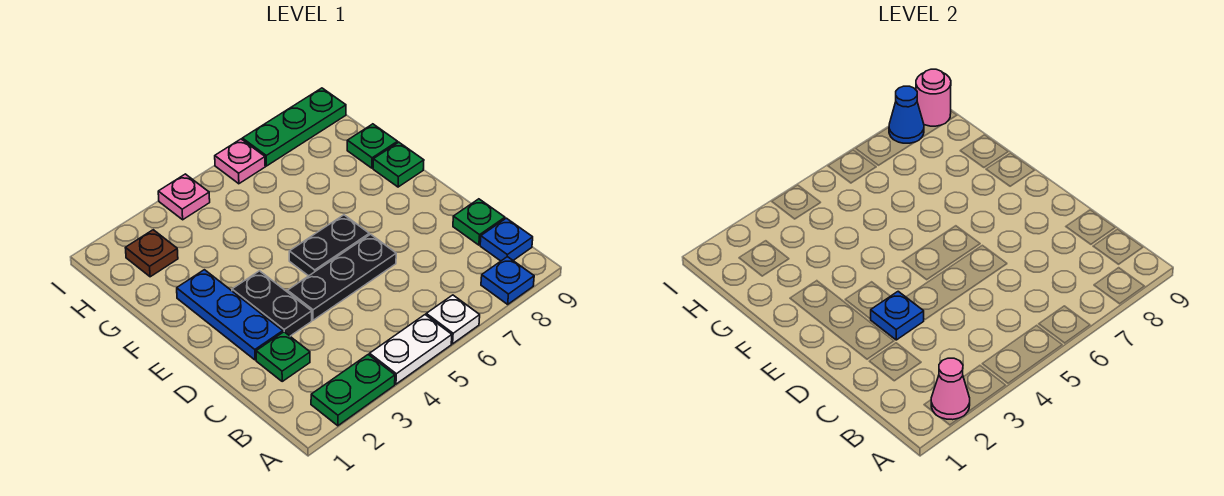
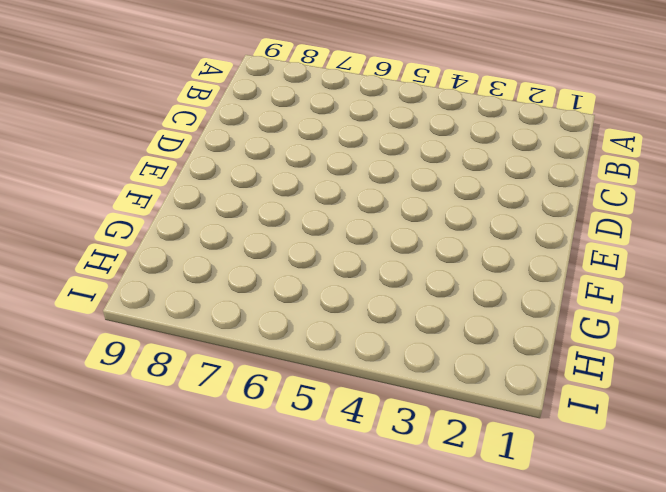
none -> green 1x2 plate [311,354,395,426]
none -> white 1x2 plate [370,315,452,384]
none -> white 1x1 plate [426,295,480,344]

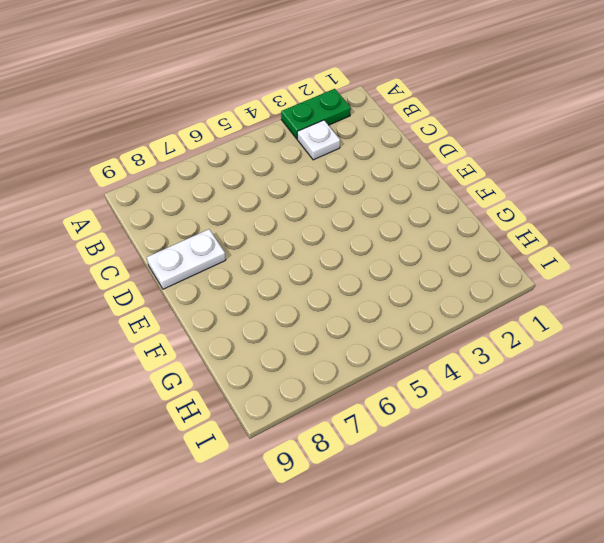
white 1x1 plate [297,120,340,160] -> white 1x1 plate moved to [426,295,480,344]
white 1x2 plate [147,229,226,289] -> white 1x2 plate moved to [370,315,452,384]
none -> blue 1x1 plate [481,257,534,304]
none -> blue 1x1 plate [480,218,533,261]
none -> green 1x1 plate [256,332,310,381]

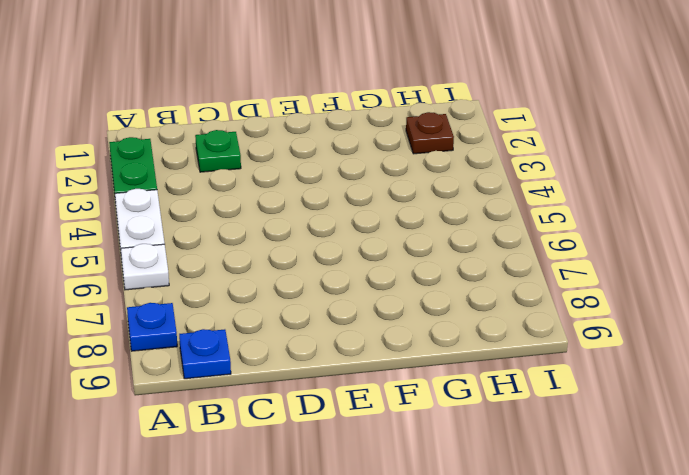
none -> green 1x1 plate [453,199,505,245]
none -> blue 1x3 plate [177,270,283,360]
none -> black 1x2 plate [232,271,312,336]

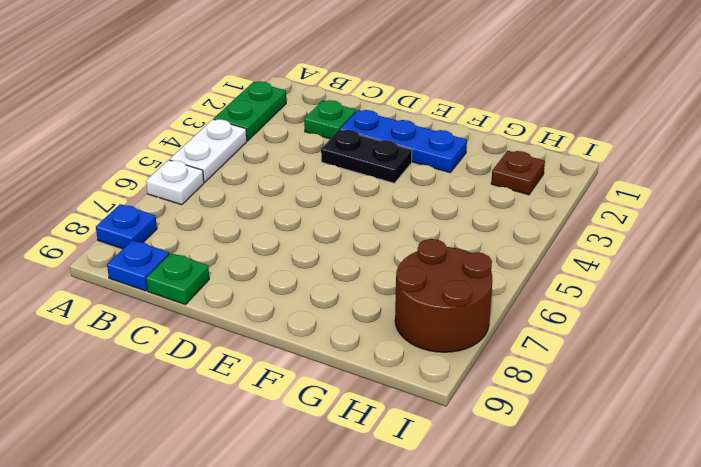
brown 2x2 round brick [395,239,492,352] -> green 1x3 plate [242,88,346,166]
none -> black 1x3 plate [287,234,396,320]
none -> black 1x2 plate [289,215,369,276]
none -> green 1x1 plate [373,142,424,187]

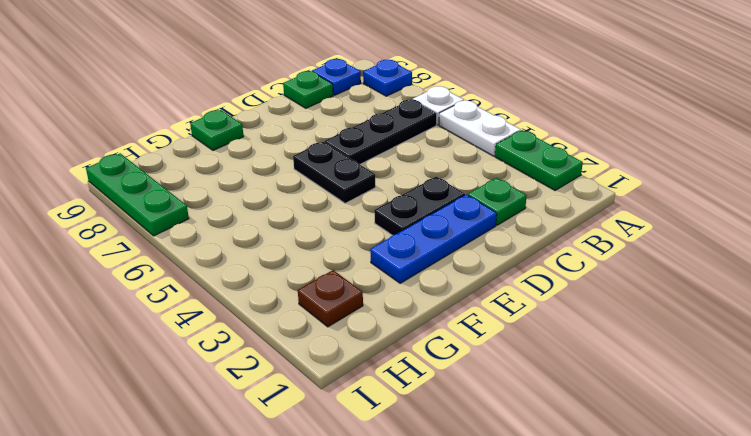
black 1x3 plate [325,99,437,164] -> black 1x3 plate turned to [287,234,396,320]
none -> green 1x1 plate [347,124,398,168]
none -> pink 1x1 plate [158,174,210,220]
none -> pink 1x1 plate [215,139,265,184]

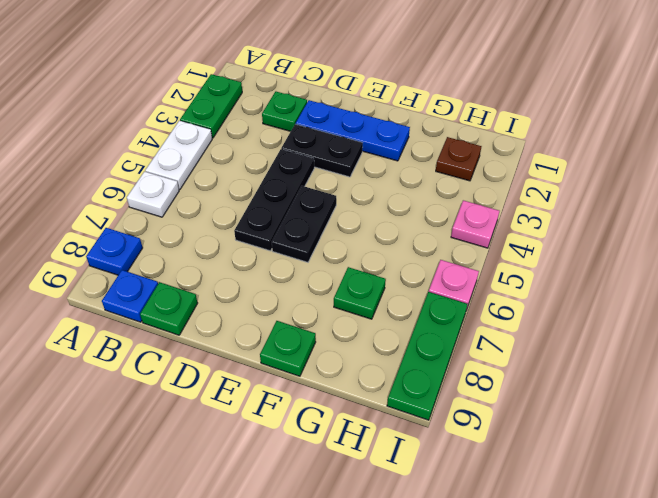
green 1x1 plate [334,267,386,319] -> green 1x1 plate moved to [347,124,398,168]
none -> pink 1x1 cone [931,358,970,420]
none -> blue 1x1 plate [871,291,924,340]
none -> blue 1x1 cone [889,86,924,143]

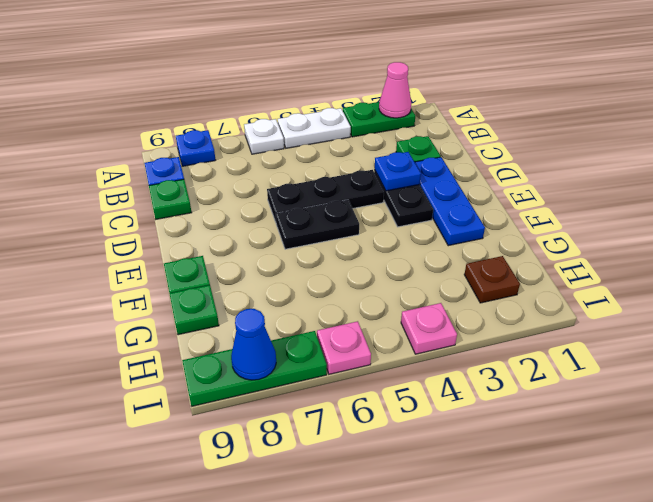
none -> pink 1x1 round brick [916,69,951,126]

